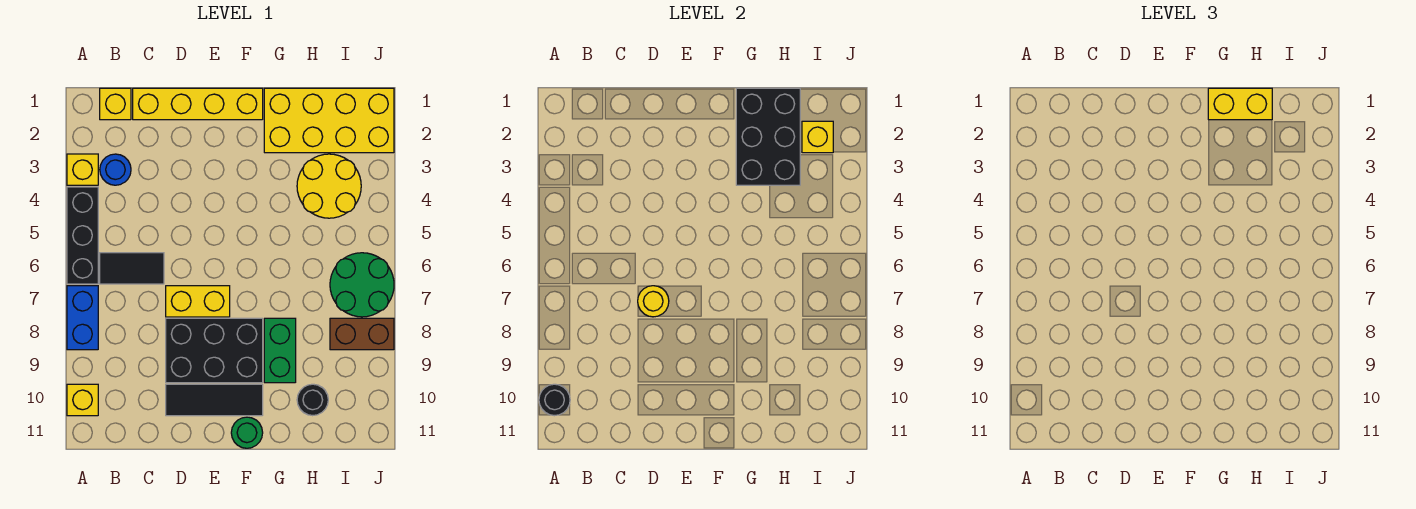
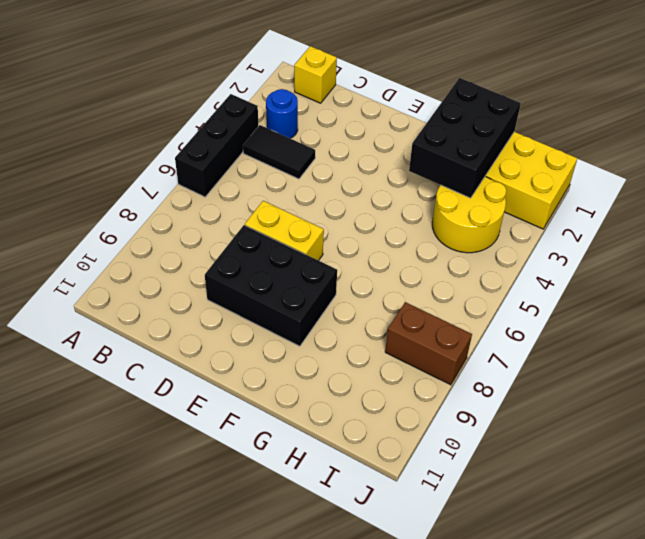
black 1x2 tile [243,125,315,179] -> black 1x2 tile moved to [100,253,164,284]
none -> yellow 1x1 brick [67,154,98,185]
none -> blue 1x2 brick [67,286,98,350]
none -> yellow 1x1 brick [67,384,98,416]

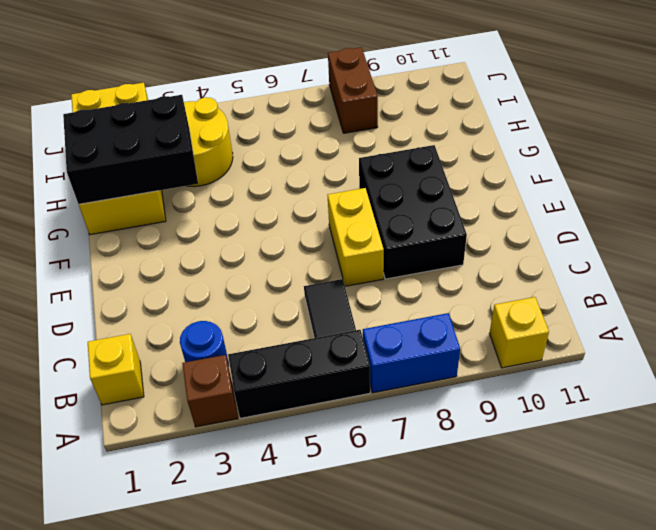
brown 1x1 brick [182,355,238,427] -> yellow 1x1 brick [67,154,98,185]
none -> yellow 1x4 brick [133,88,263,120]
none -> black 1x3 tile [166,384,263,416]
none -> green 1x1 round brick [231,417,263,448]

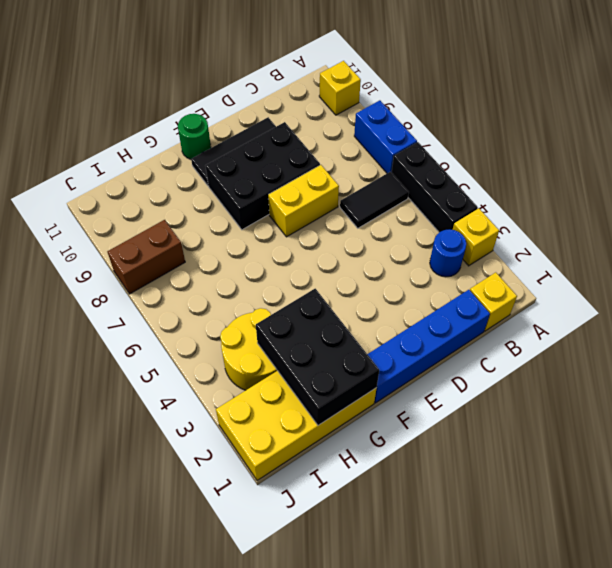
blue 1x4 brick [368,290,490,403] -> yellow 1x4 brick [133,88,263,120]
none -> green 1x2 brick [264,318,296,383]
none -> black 1x1 round brick [297,384,328,416]
none -> green 2x2 round brick [330,253,394,317]

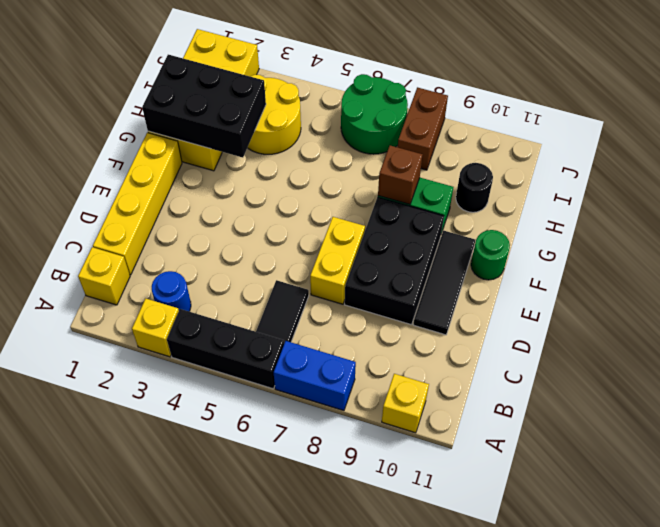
brown 1x1 brick [378,145,422,204] -> none
none -> black 1x1 round brick [539,384,570,416]
none -> yellow 1x1 round brick [638,286,669,317]
none -> yellow 1x1 brick [802,121,833,153]

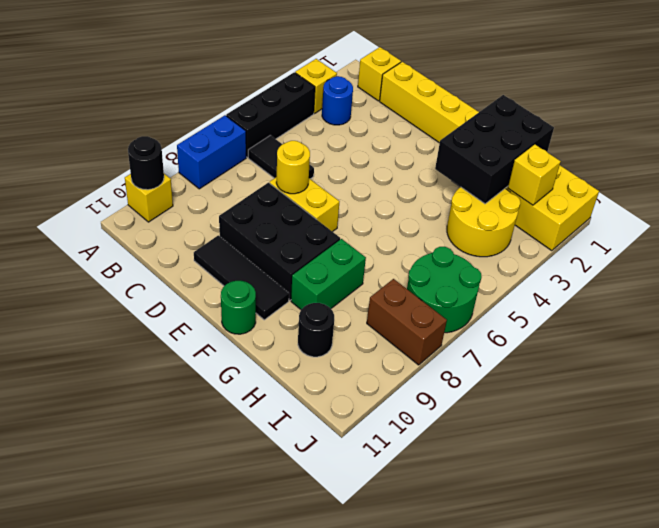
none -> yellow 1x2 brick [1208,88,1272,120]

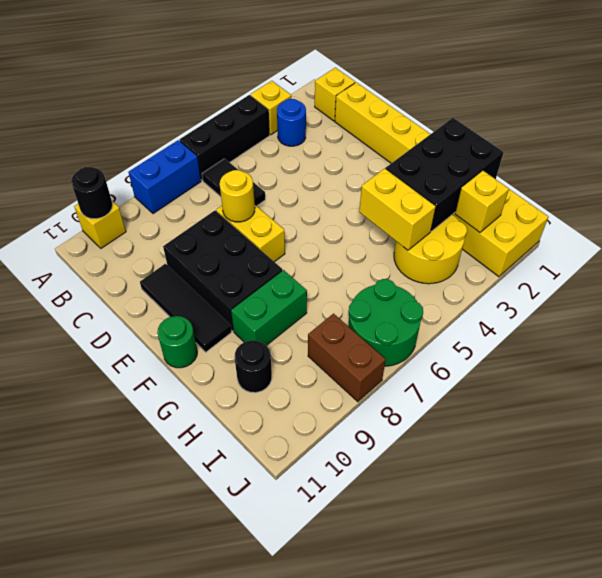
yellow 1x2 brick [359,168,436,250] -> yellow 1x2 brick moved to [1208,88,1272,120]

